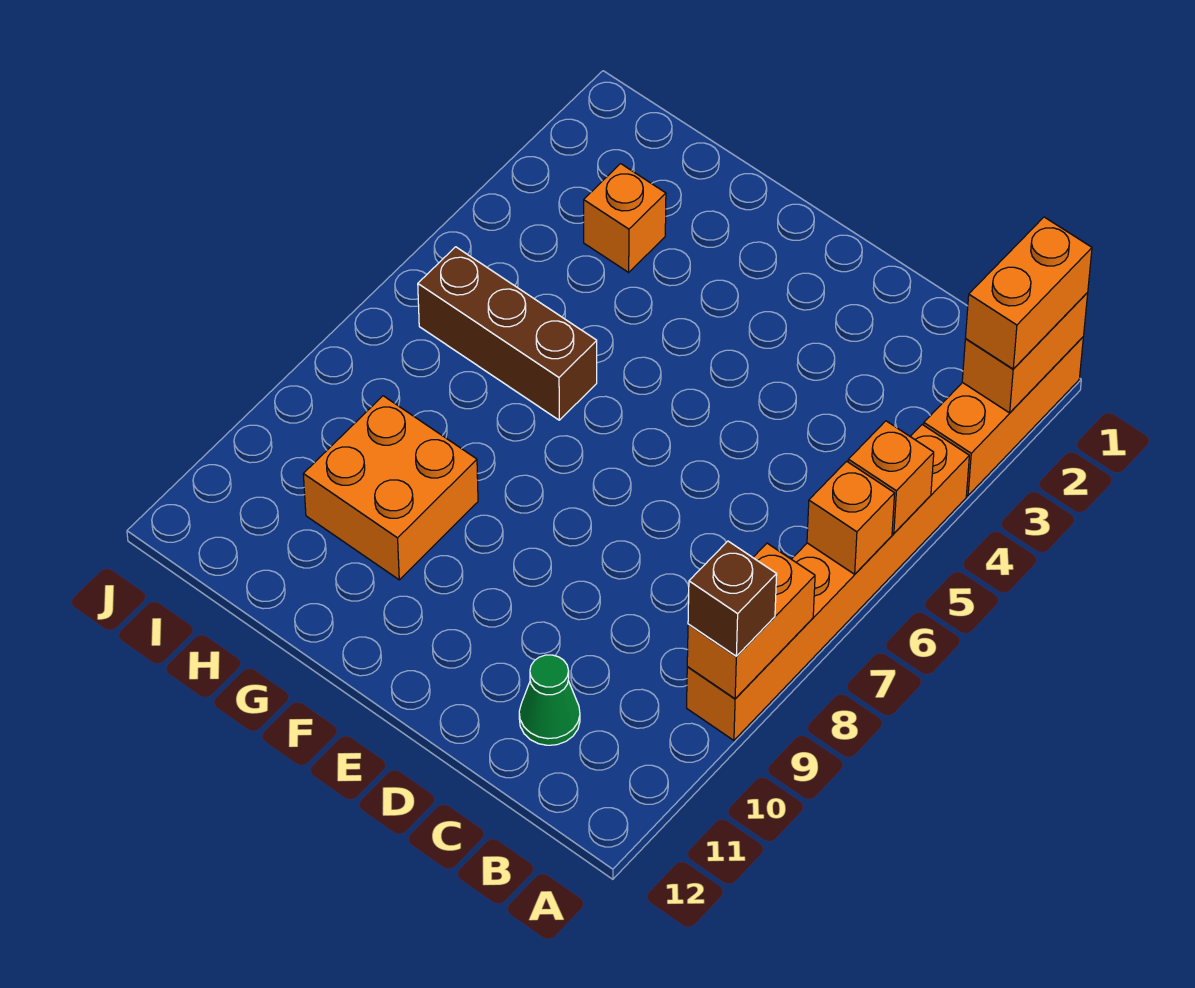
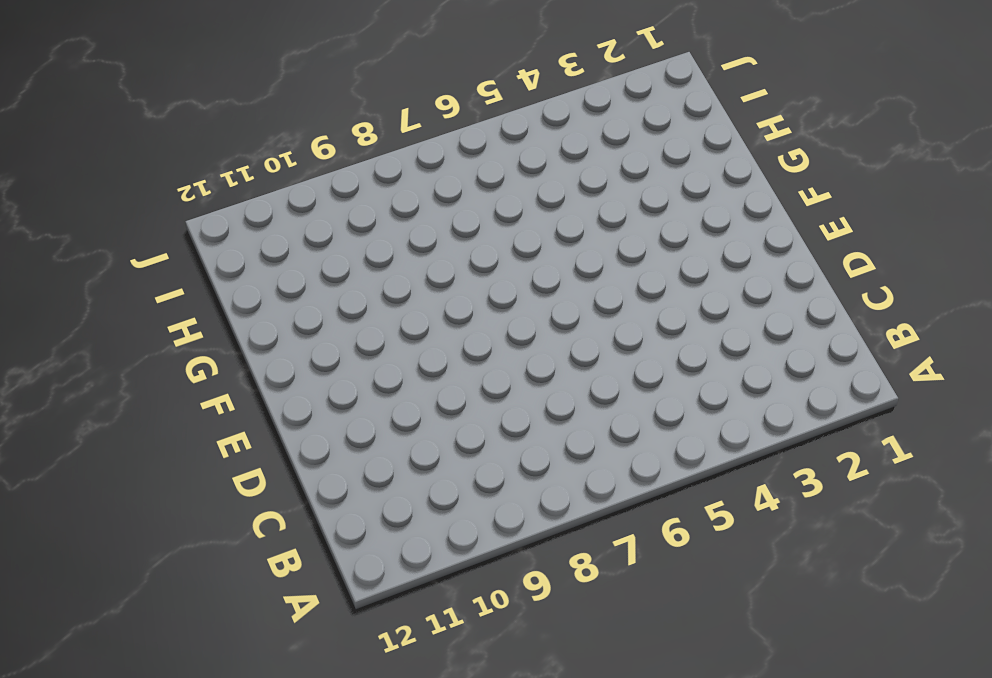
none -> orange 1x3 brick [924,337,1083,496]
none -> orange 1x6 brick [687,425,969,740]
none -> green 1x1 cone [519,655,580,745]

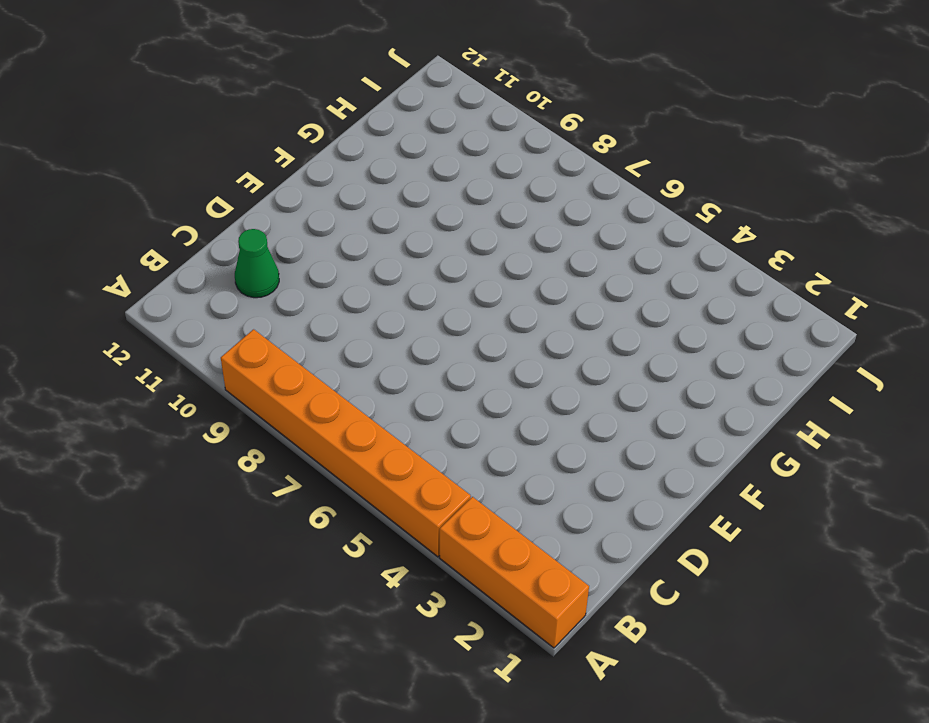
none -> brown 1x3 brick [418,247,597,420]
none -> orange 2x2 brick [303,396,478,580]
none -> orange 1x1 brick [584,164,666,272]

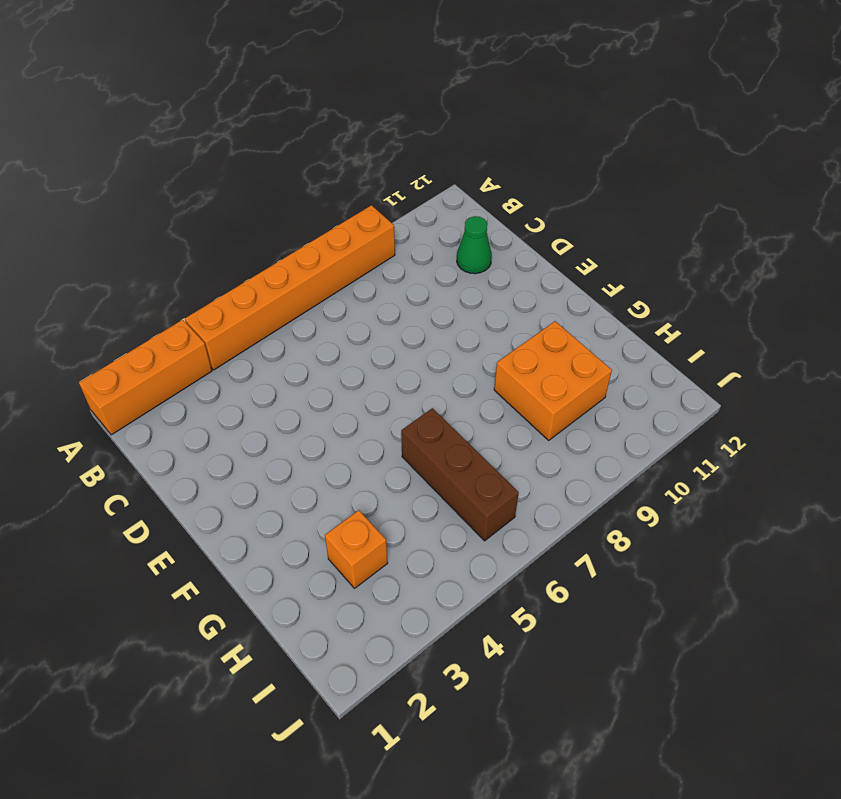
none -> orange 1x2 brick [962,293,1088,413]
none -> orange 1x1 brick [848,421,934,533]
none -> orange 1x1 brick [807,461,895,574]

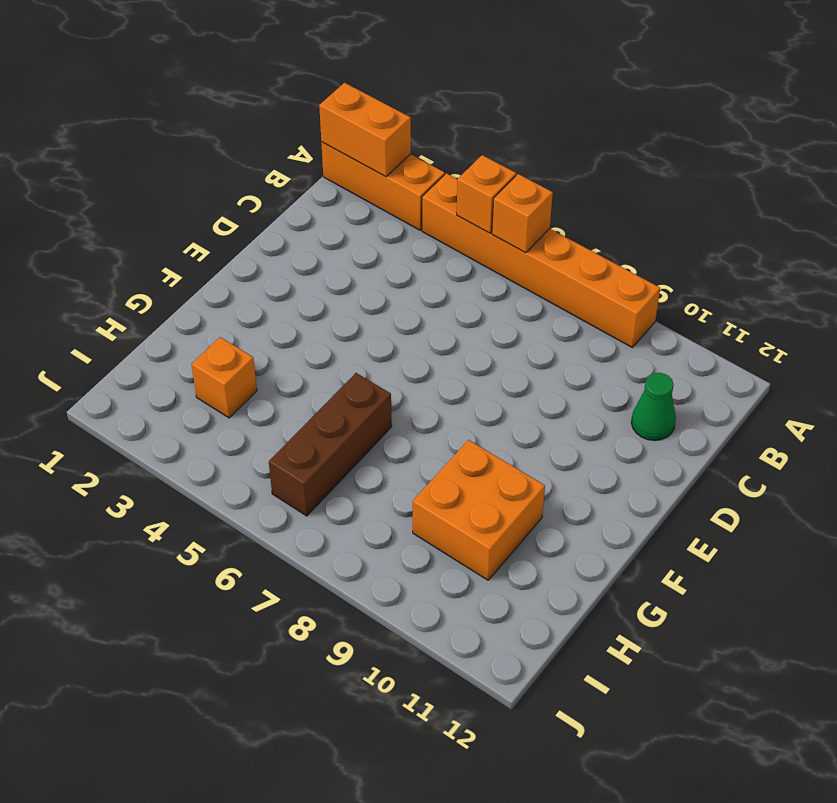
none -> orange 1x2 brick [687,543,815,699]
none -> orange 1x2 brick [966,217,1092,369]
none -> brown 1x1 brick [688,541,777,656]

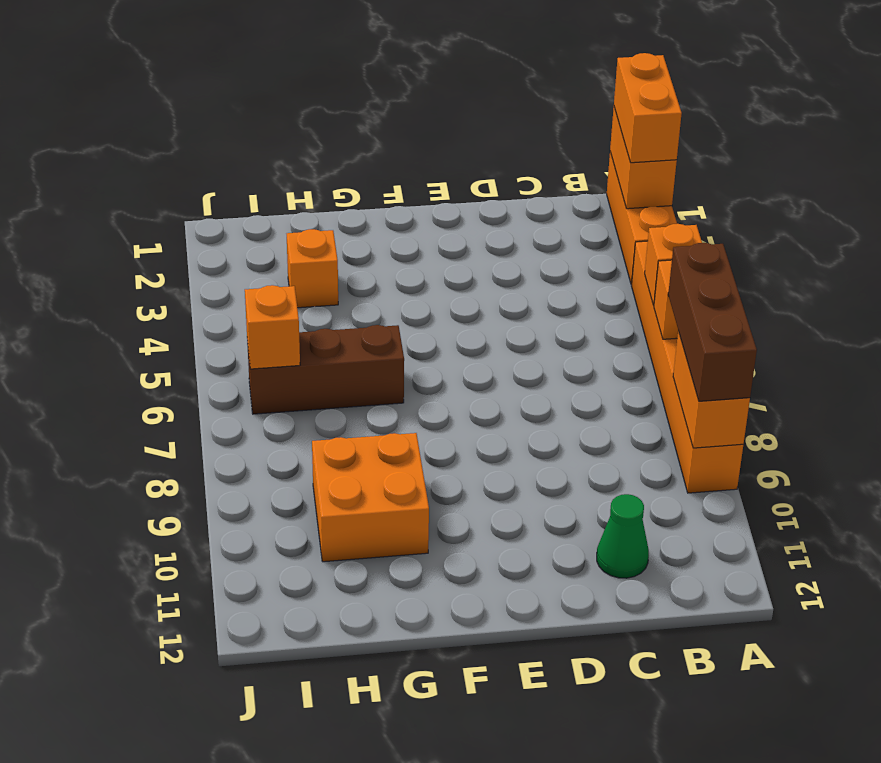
brown 1x3 brick [668,243,757,401] -> brown 1x1 brick [688,541,777,656]
orange 1x1 brick [245,285,300,369] -> none

